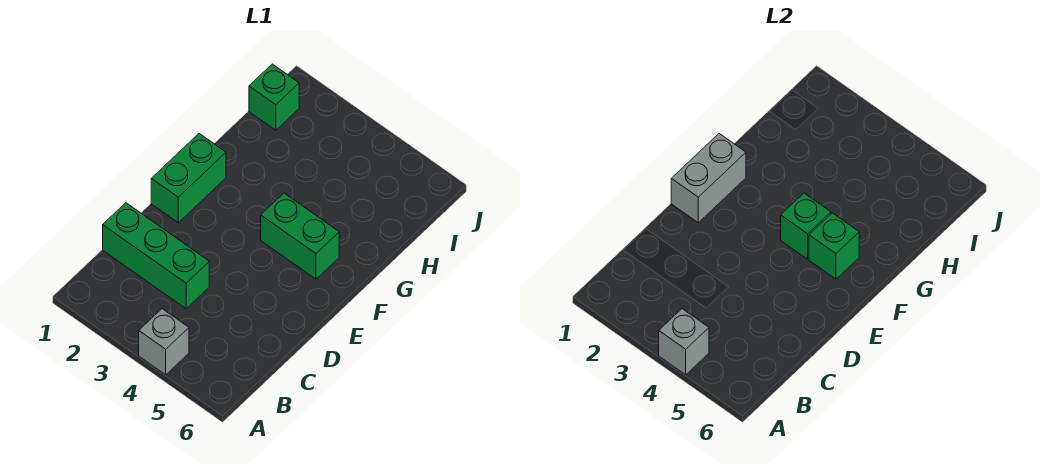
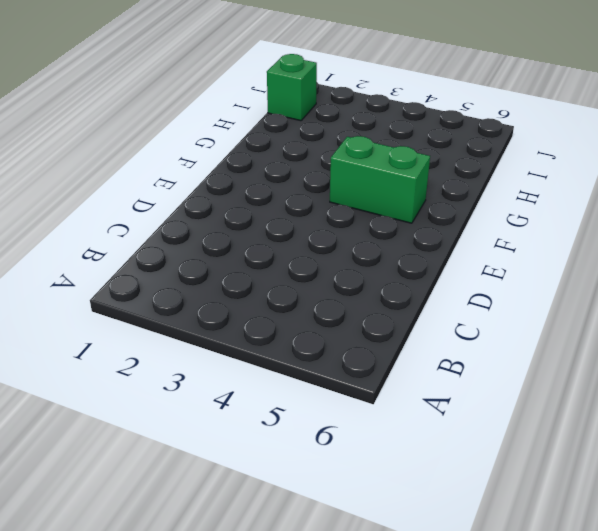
none -> grey 1x1 brick [139,309,189,375]
none -> green 1x3 brick [103,203,209,309]

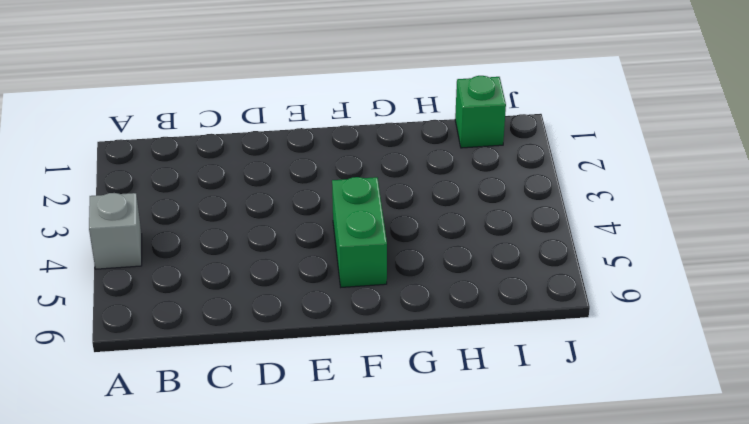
none -> green 1x3 brick [103,203,209,309]
none -> green 1x2 brick [151,134,226,223]

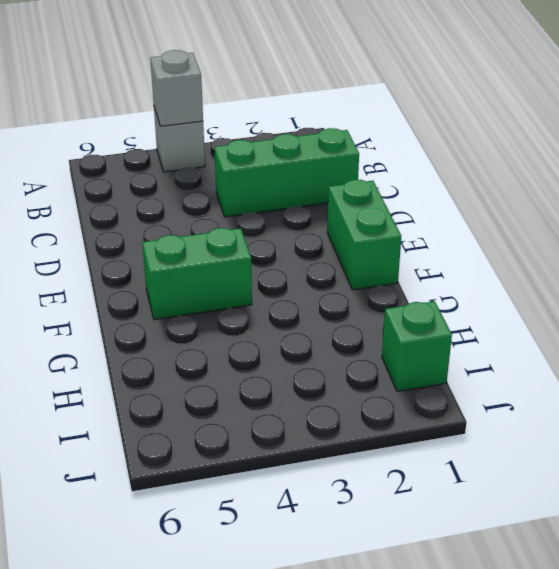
none -> grey 1x2 brick [671,134,746,223]
none -> green 1x1 brick [781,193,831,259]

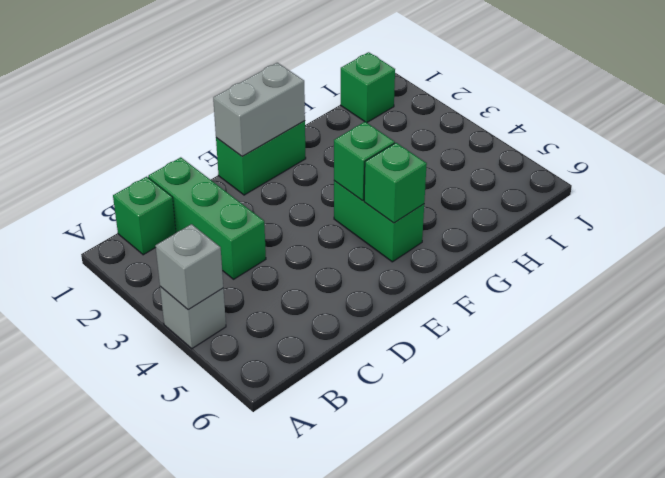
green 1x1 brick [113,177,176,255] -> none

